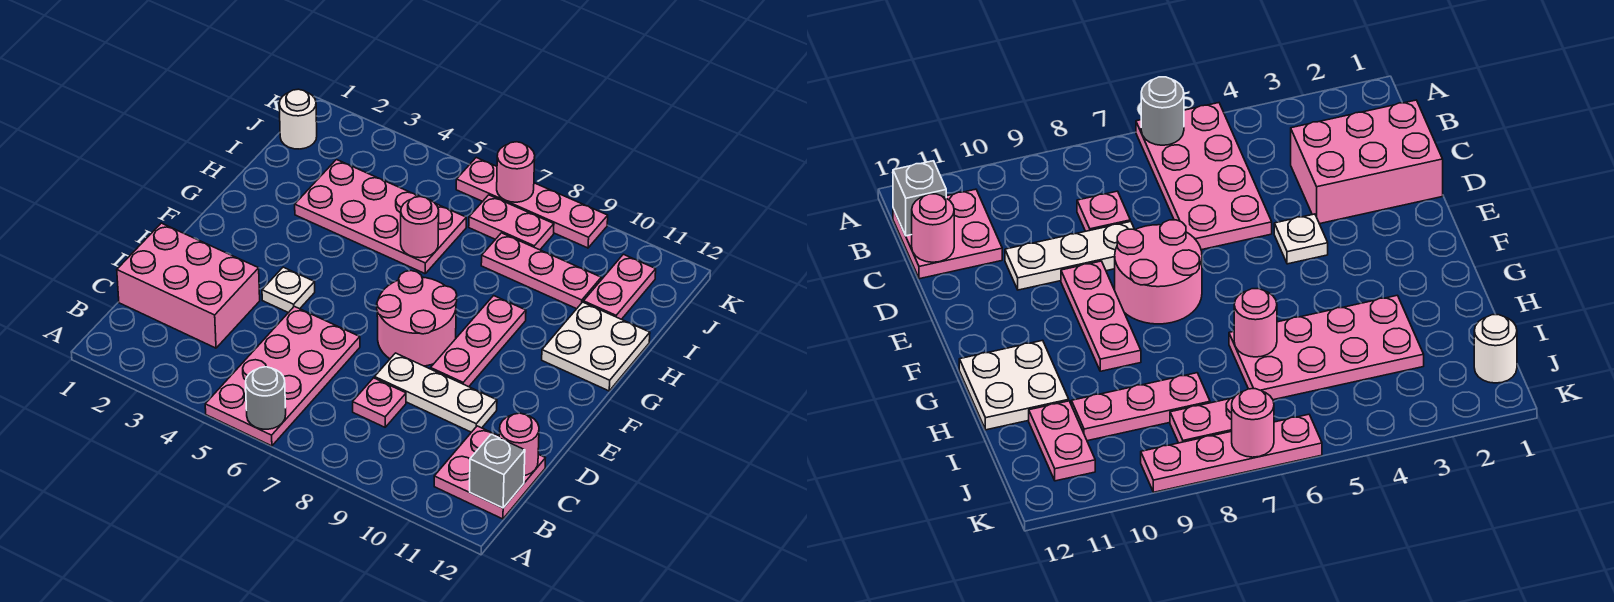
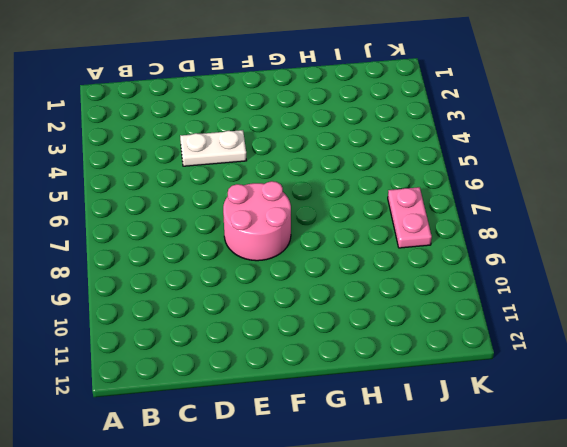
white 1x2 plate [180,130,246,166] -> white 1x1 plate [262,267,315,313]
none -> pink 2x4 plate [205,306,360,446]
none -> pink 2x2 plate [434,426,545,519]
none -> pink 2x3 brick [117,223,260,348]

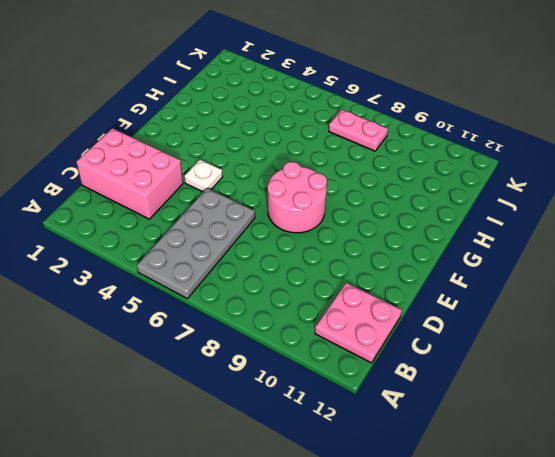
grey 2x4 plate [137,188,255,299] -> pink 2x4 plate [205,306,360,446]
none -> pink 1x1 plate [353,378,406,427]
none -> white 1x3 plate [375,353,497,432]
none -> pink 1x3 plate [431,296,526,387]

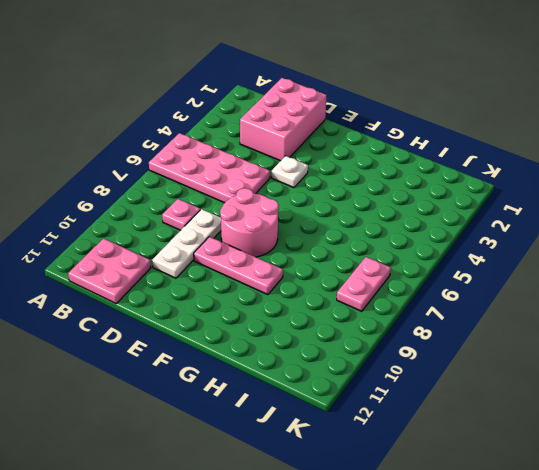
none -> white 2x2 plate [542,302,650,391]
none -> pink 2x4 plate [295,160,466,274]
none -> pink 1x3 plate [481,233,601,309]

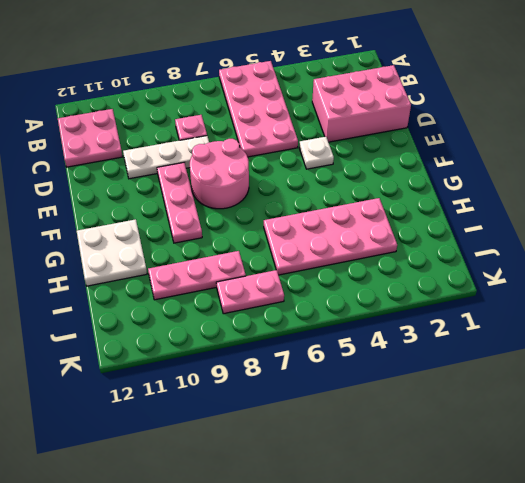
none -> pink 1x2 plate [583,254,656,319]
none -> white 1x1 round brick [279,89,317,149]
none -> pink 1x4 plate [456,158,608,248]

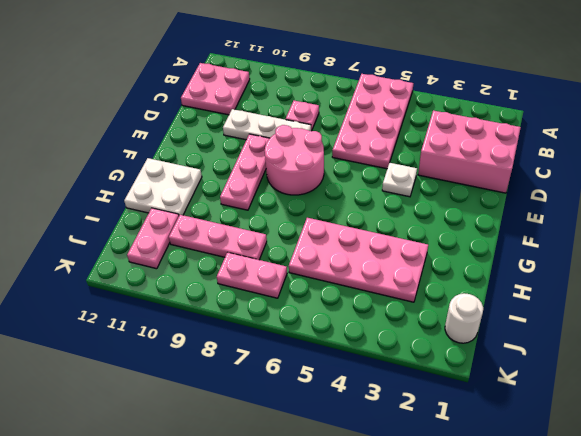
none -> pink 1x4 plate [456,158,608,248]
none -> grey 1x1 round brick [246,367,286,429]
none -> grey 1x1 brick [470,434,525,508]

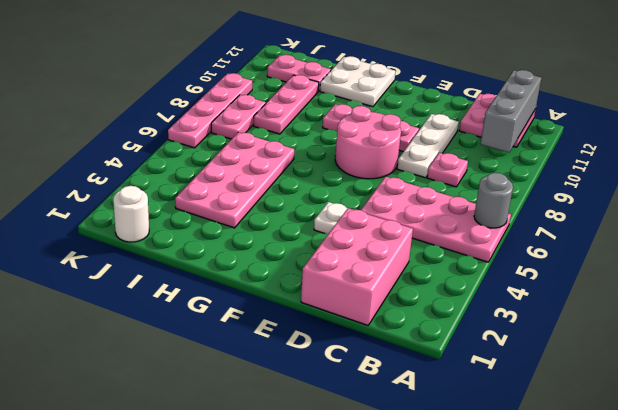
grey 1x3 brick [481,70,541,152] -> grey 1x1 brick [470,434,525,508]
none -> pink 1x1 round brick [499,413,539,476]
none -> pink 1x1 round brick [401,197,439,258]
none -> pink 1x1 round brick [497,142,535,202]

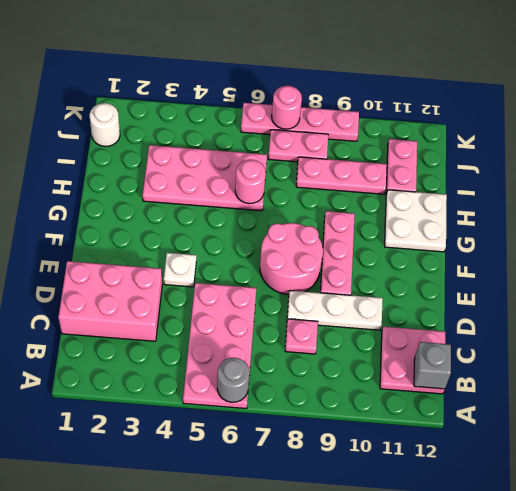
none -> pink 1x1 round brick [499,413,539,476]

